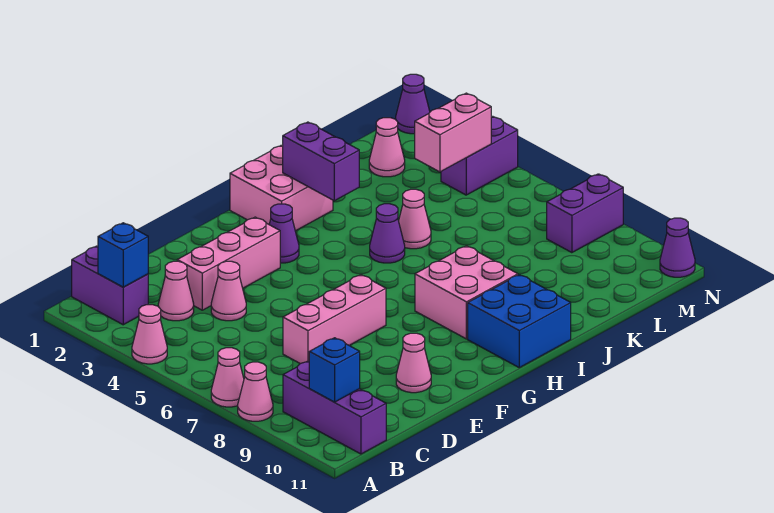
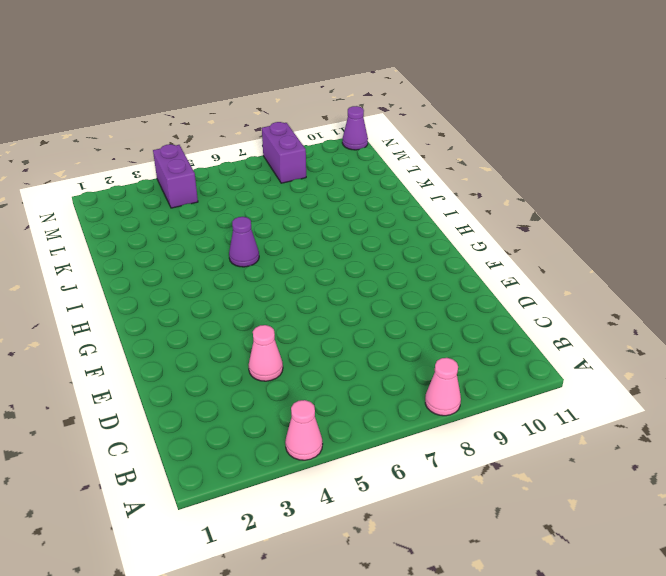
none -> pink 1x1 cone [211,348,244,407]
none -> purple 1x2 brick [72,246,148,325]
none -> purple 1x3 brick [283,361,386,454]

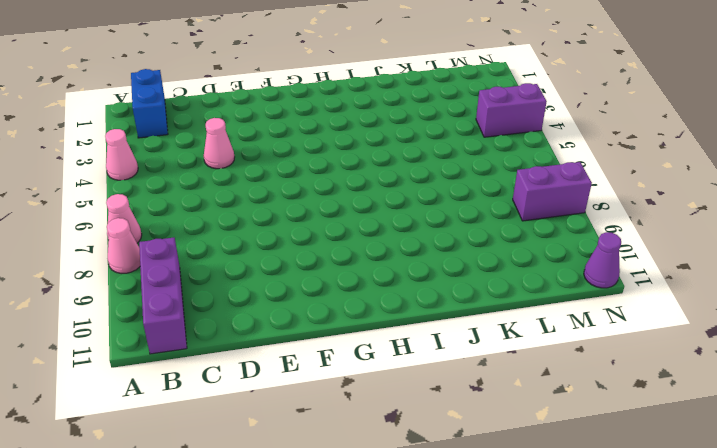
blue 1x2 brick [131,69,168,138] -> purple 1x2 brick [72,246,148,325]
none -> pink 1x1 cone [158,261,194,321]
none -> pink 1x3 brick [177,217,280,310]
none -> pink 1x3 brick [283,275,386,364]

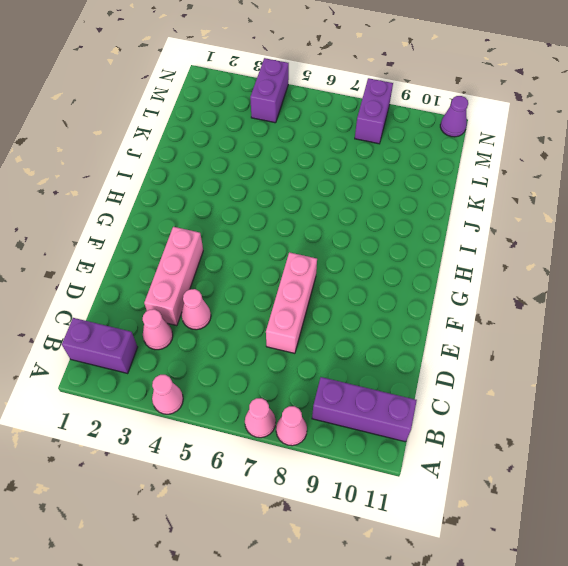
none -> pink 1x1 cone [396,333,431,393]
none -> purple 1x1 cone [269,204,299,263]
none -> pink 2x2 brick [230,145,333,231]

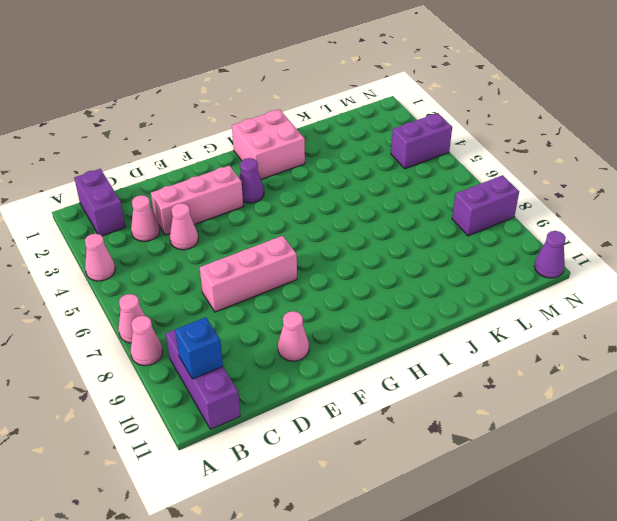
none -> pink 2x2 brick [415,246,518,339]
none -> blue 2x2 brick [468,275,571,368]
none -> purple 1x1 cone [370,204,405,263]

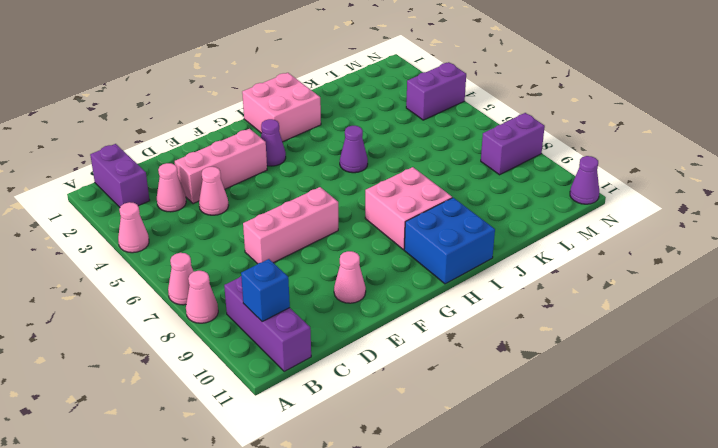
none -> pink 1x1 cone [399,189,431,249]
none -> pink 1x1 cone [369,118,405,177]
none -> purple 1x1 cone [396,74,430,134]

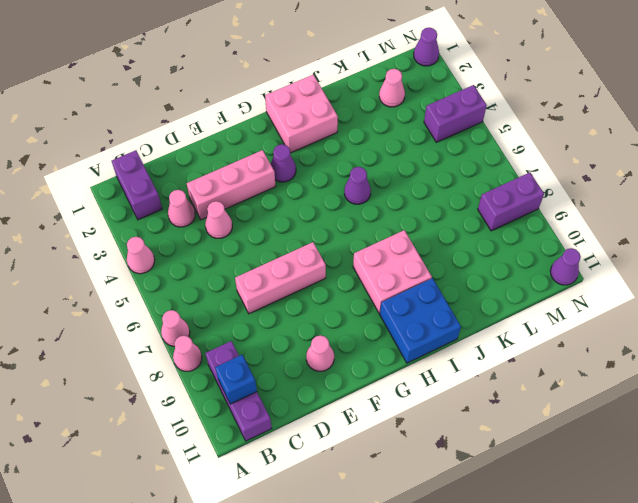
none -> pink 1x1 cone [399,189,431,249]
none -> blue 1x1 brick [98,223,148,287]
none -> purple 1x2 brick [283,122,359,201]

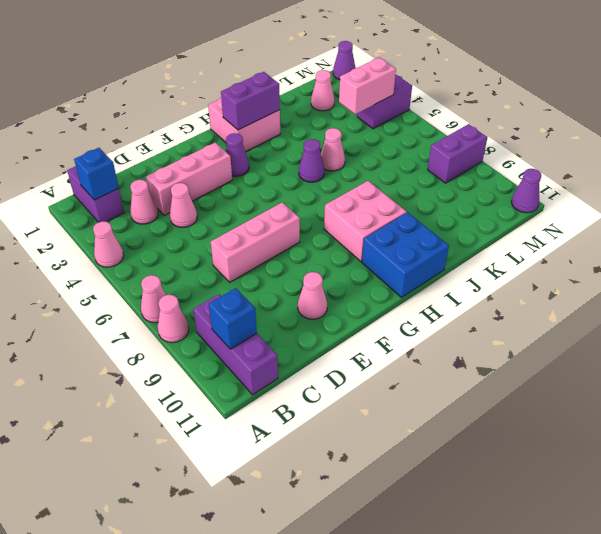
purple 1x2 brick [221,72,280,130] -> purple 1x2 brick turned to [283,122,359,201]

